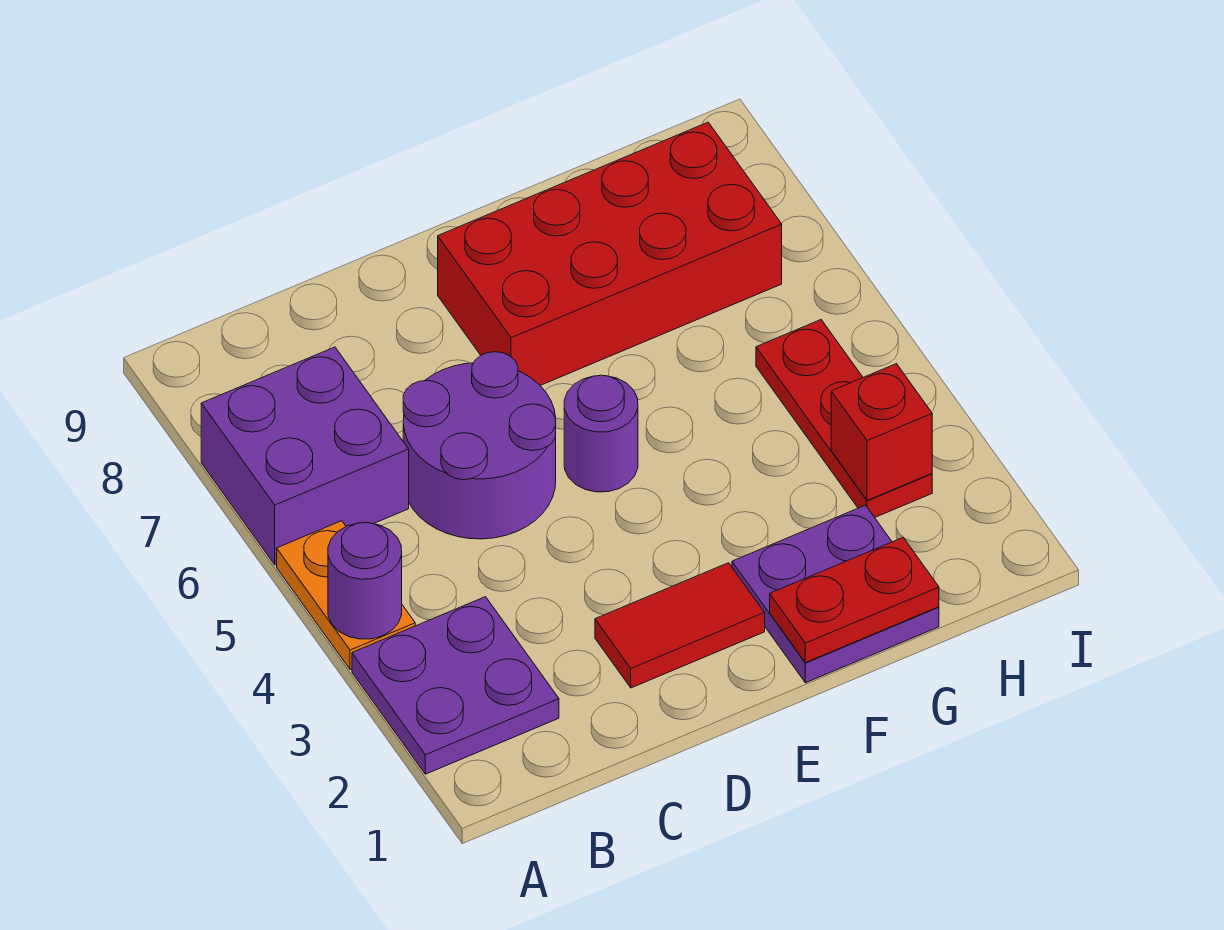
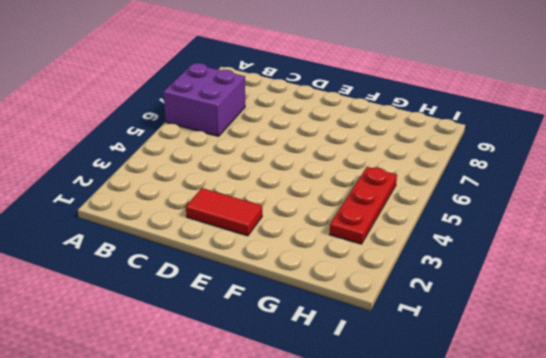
none -> purple 2x2 plate [352,597,559,774]
none -> orange 1x2 plate [277,521,415,670]
none -> purple 2x2 round brick [403,352,556,539]

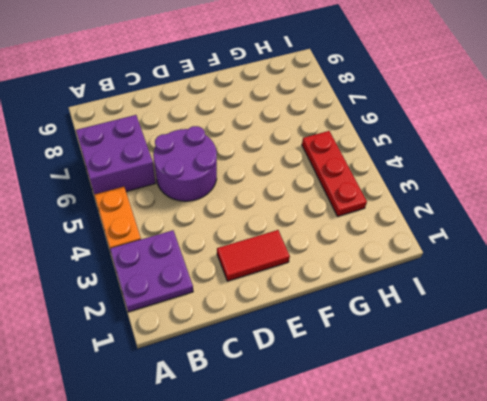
none -> purple 1x1 round brick [564,375,638,492]
none -> red 2x4 brick [438,122,782,385]
none -> purple 2x2 plate [732,505,939,683]

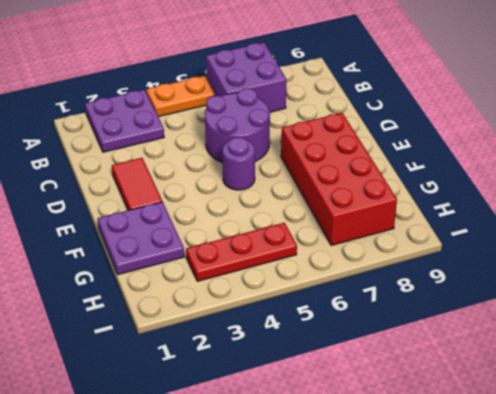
none -> purple 1x1 round brick [328,523,402,639]
none -> red 1x2 plate [770,538,939,663]
none -> red 1x1 brick [831,364,932,500]

